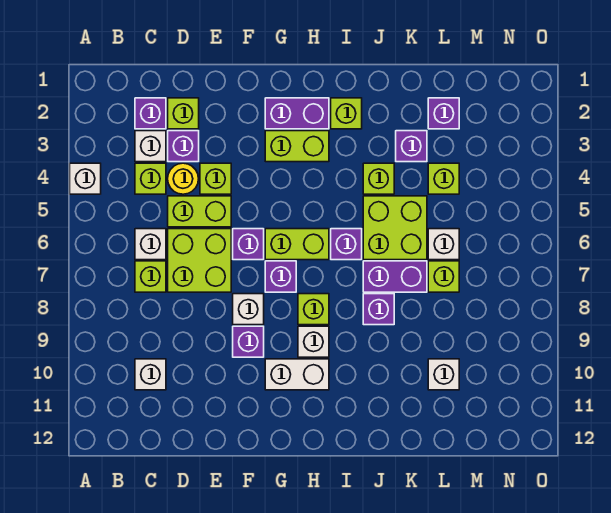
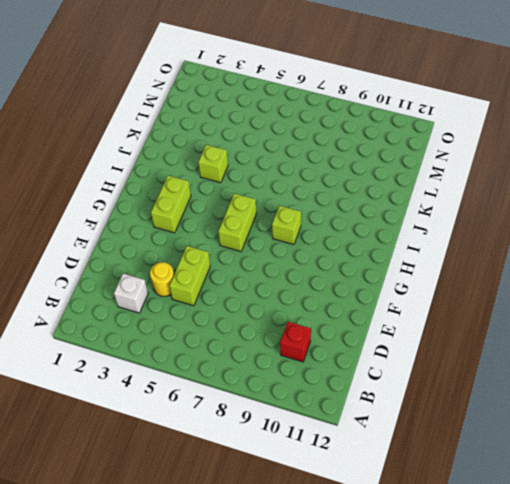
red 1x1 brick [280,322,311,362] -> white 1x1 brick [135,359,166,390]
none -> white 1x1 brick [70,163,101,194]
none -> purple 1x1 brick [135,98,166,129]
none -> lime 1x1 brick [135,163,166,194]
none -> white 1x1 brick [135,229,166,260]

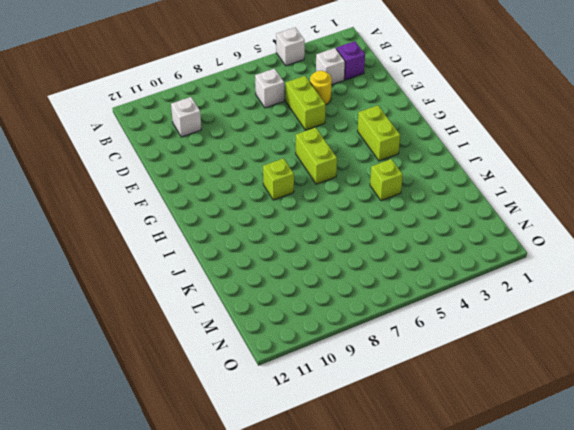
none -> lime 1x1 brick [135,163,166,194]
none -> lime 1x1 brick [135,261,166,292]
none -> lime 1x1 brick [168,98,199,129]
none -> purple 1x1 brick [168,131,199,162]

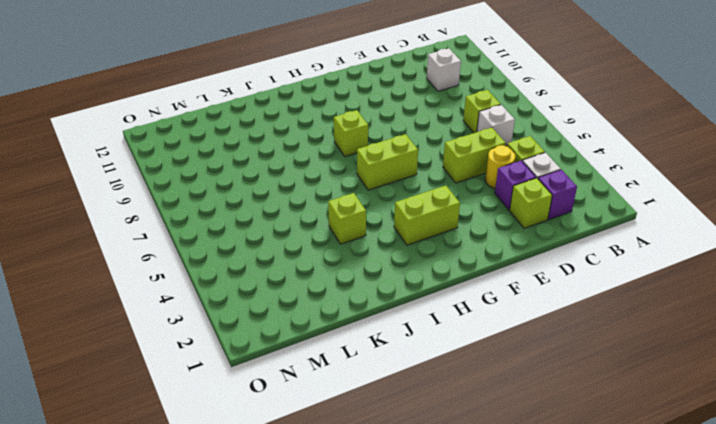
none -> white 1x1 brick [70,163,101,194]
none -> lime 2x2 brick [168,229,231,292]
none -> lime 1x1 brick [200,163,231,194]
none -> purple 1x1 brick [233,229,264,260]

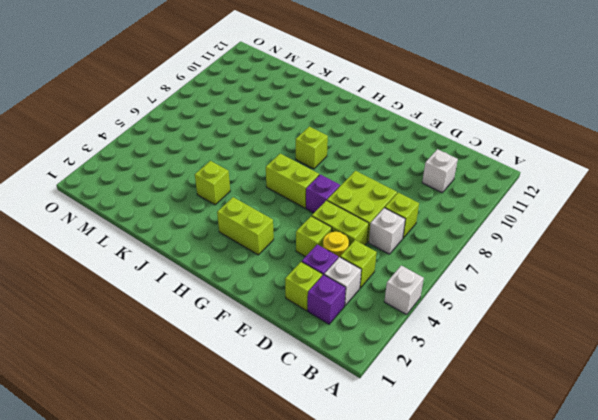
none -> white 1x1 brick [233,294,264,325]
none -> purple 1x1 brick [233,326,264,357]
none -> purple 1x2 brick [265,98,329,129]
none -> purple 1x1 brick [265,261,296,292]

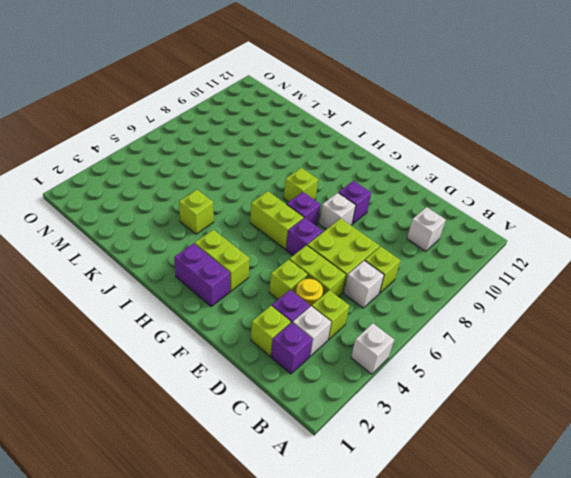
none -> white 1x2 brick [265,359,329,390]
none -> white 1x1 brick [298,326,329,357]
none -> lime 1x1 brick [331,98,362,129]
none -> purple 1x1 brick [331,229,362,260]

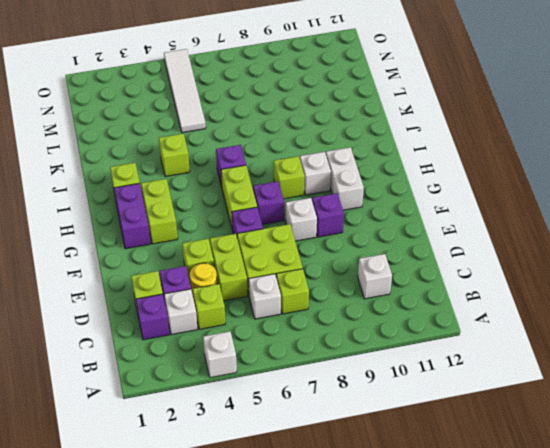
white 1x4 tile [164,49,206,133] -> none
none -> lime 2x2 brick [363,196,427,260]
none -> purple 1x2 brick [363,261,427,292]
none -> purple 1x1 brick [363,294,394,325]
none -> purple 1x1 brick [396,131,427,162]

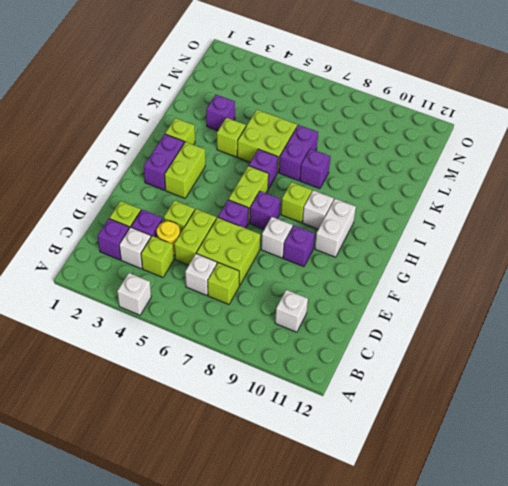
none -> purple 1x1 brick [428,98,459,129]
none -> lime 1x1 brick [428,163,459,194]
none -> white 1x1 brick [428,229,459,260]
none -> lime 1x1 brick [428,261,459,292]

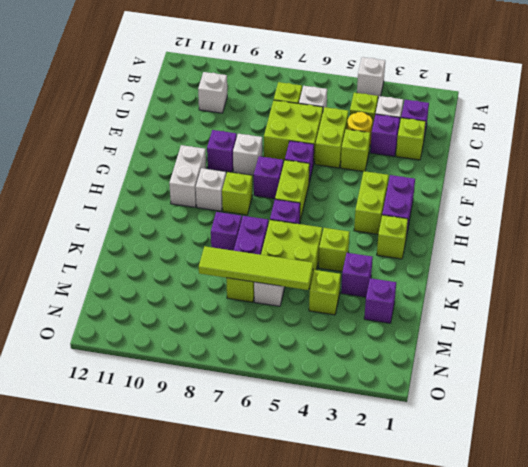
lime 1x4 tile [199,246,313,290] -> none
none -> white 1x1 brick [428,359,459,390]

